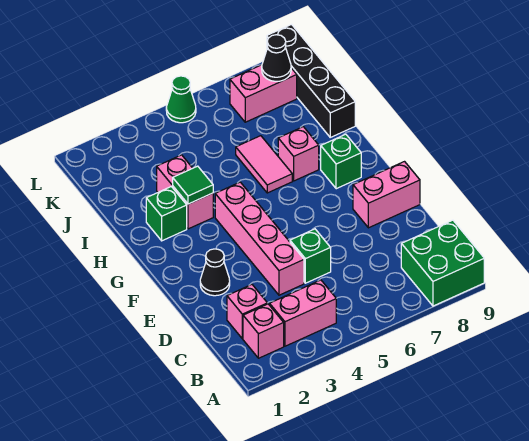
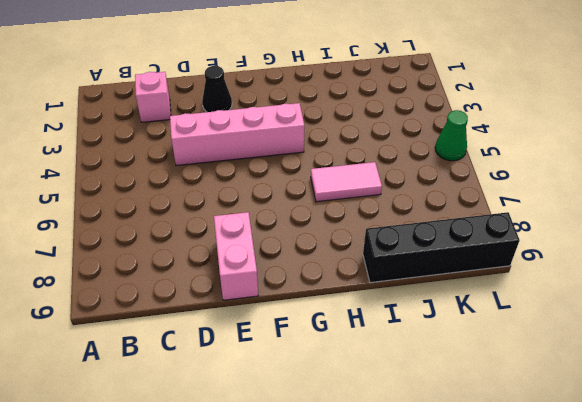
none -> green 2x2 brick [401,220,484,306]
none -> pink 1x1 brick [243,304,284,358]
none -> pink 1x2 brick [270,280,336,346]

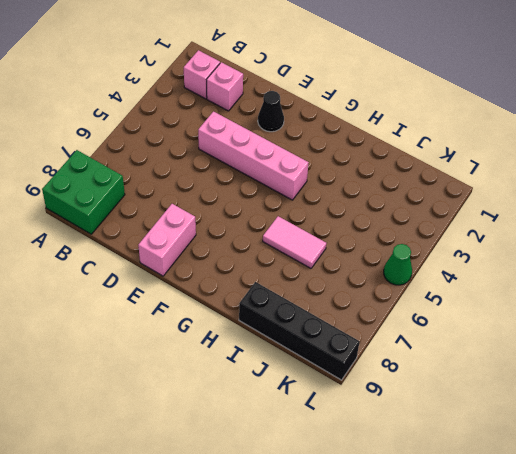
none -> pink 1x2 brick [270,280,336,346]
none -> green 1x1 brick [290,229,331,283]
none -> green 1x1 brick [321,134,361,189]

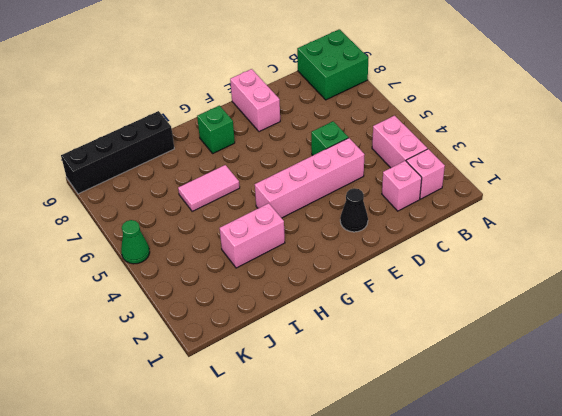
none -> green 1x1 brick [146,187,187,241]
none -> pink 1x1 brick [278,127,319,181]
none -> pink 1x2 brick [230,65,297,122]

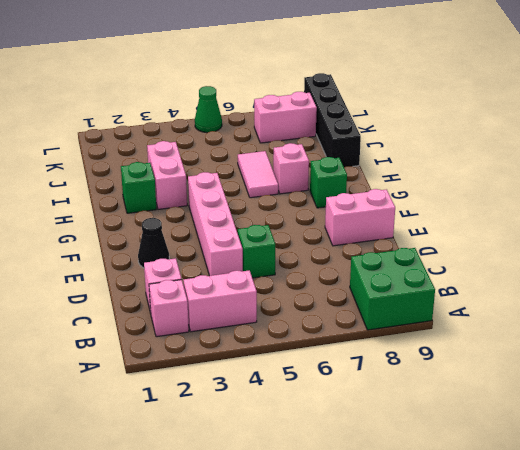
none -> green 1x1 tile [173,166,213,204]
none -> black 1x1 cone [262,35,291,81]

